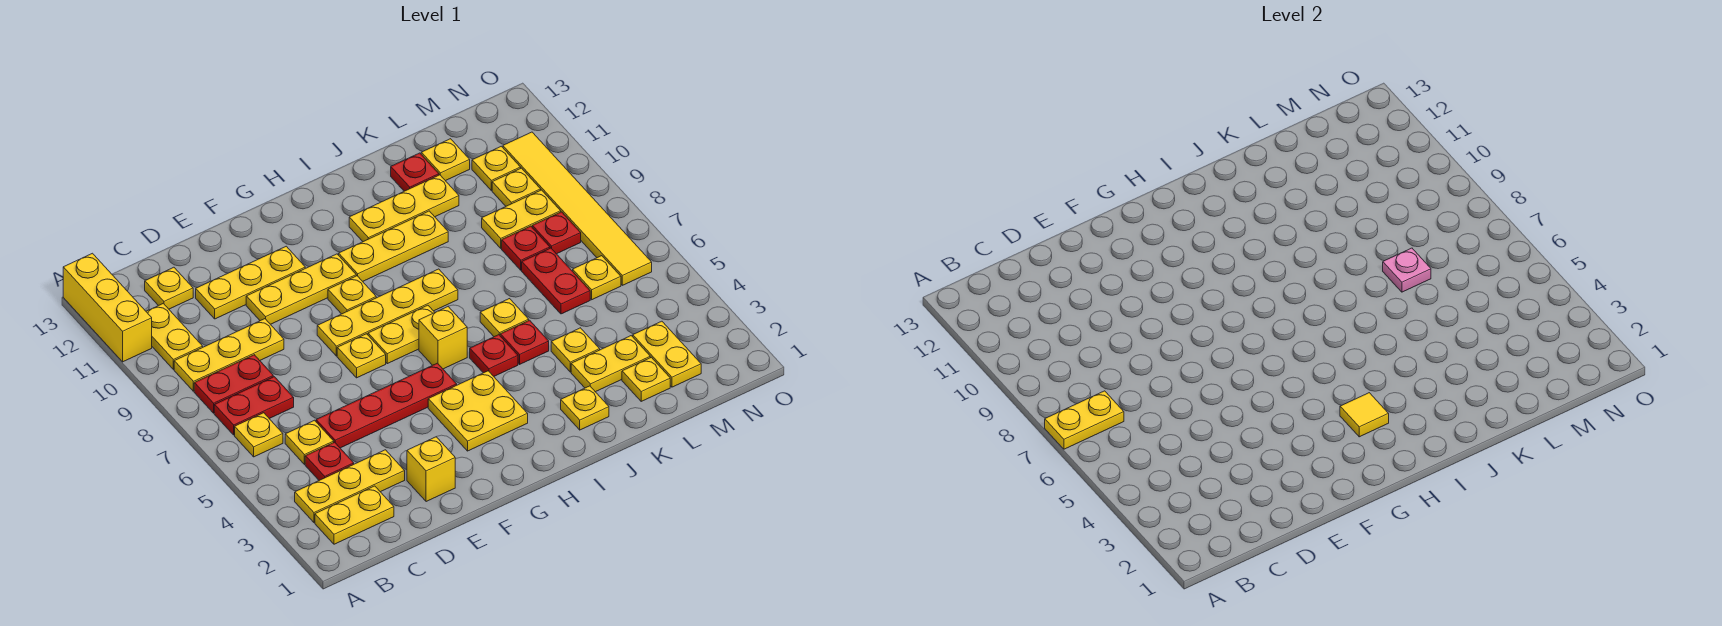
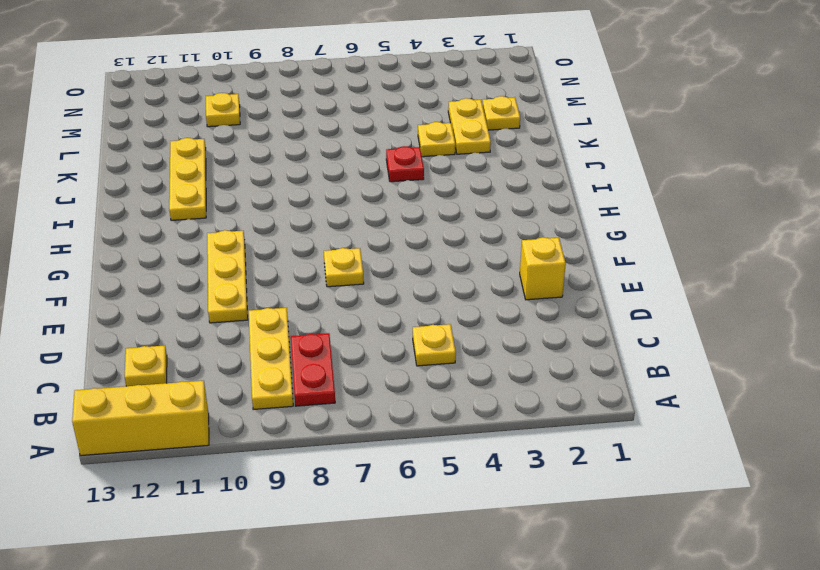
none -> yellow 1x2 plate [315,486,394,544]
none -> yellow 1x3 plate [295,450,405,522]
none -> yellow 1x1 plate [235,413,283,457]
none -> red 1x2 plate [214,377,294,435]

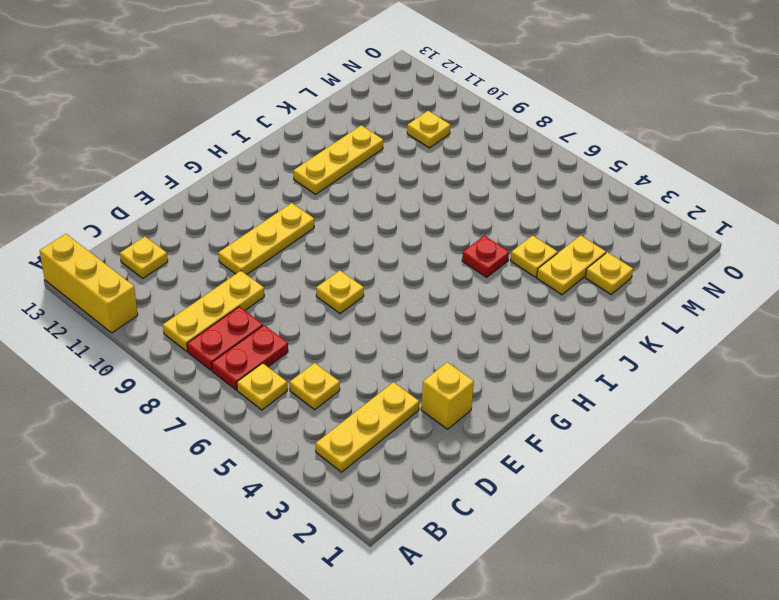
none -> yellow 1x2 plate [315,486,394,544]
none -> yellow 1x2 plate [146,303,203,369]
none -> red 1x1 plate [305,442,354,480]
none -> red 1x4 plate [316,363,457,448]

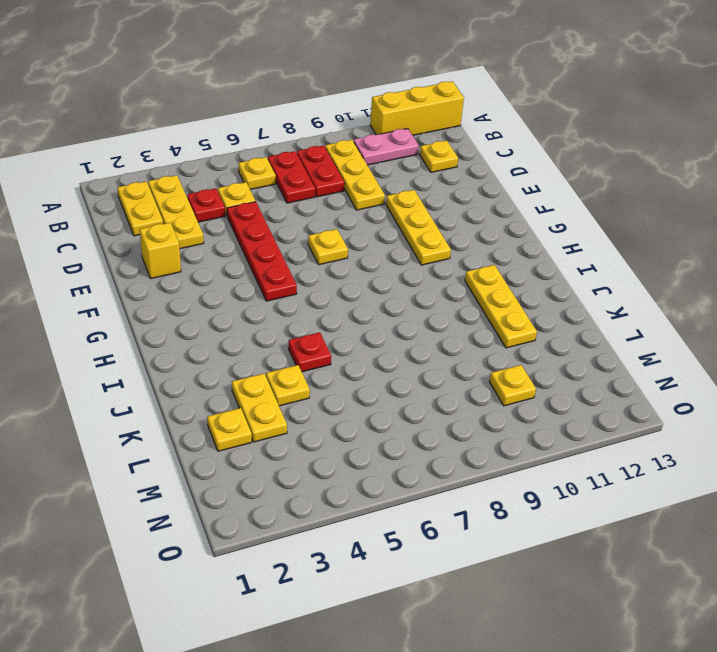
pink 1x2 plate [354,128,419,165] -> yellow 1x2 plate [146,303,203,369]
none -> yellow 1x3 plate [196,246,305,319]
none -> yellow 1x4 plate [317,269,458,356]
none -> yellow 2x2 plate [428,371,528,451]
none -> yellow 1x2 plate [368,305,435,364]

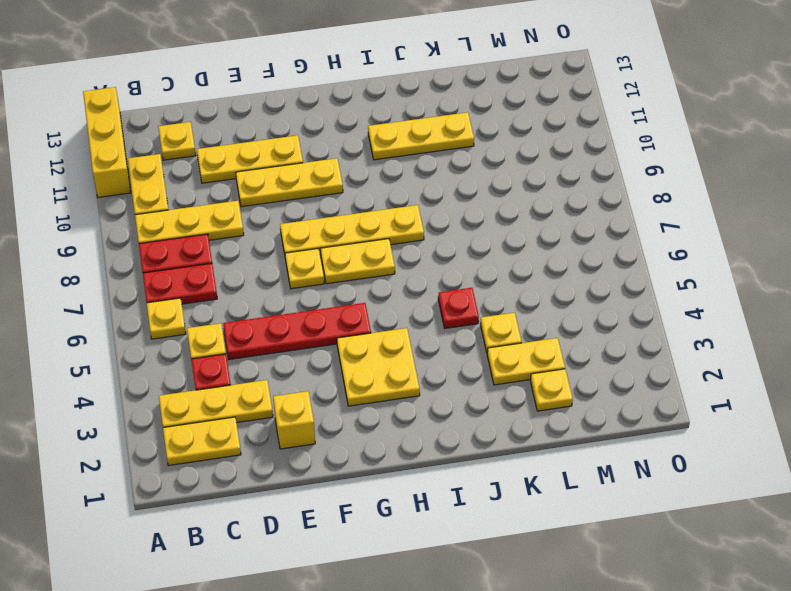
none -> yellow 1x1 plate [328,276,376,314]
none -> yellow 1x1 brick [419,306,467,369]
none -> yellow 1x3 plate [339,211,448,281]
none -> red 1x1 plate [470,335,518,376]

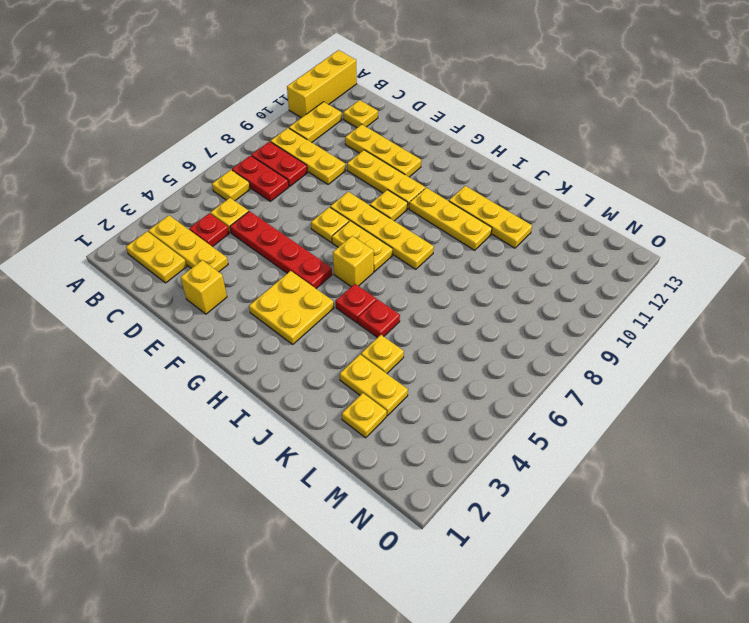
none -> yellow 1x1 plate [561,386,609,430]
none -> yellow 1x1 plate [480,299,529,337]
none -> red 1x1 plate [391,153,439,191]
none -> red 1x2 plate [522,248,590,314]

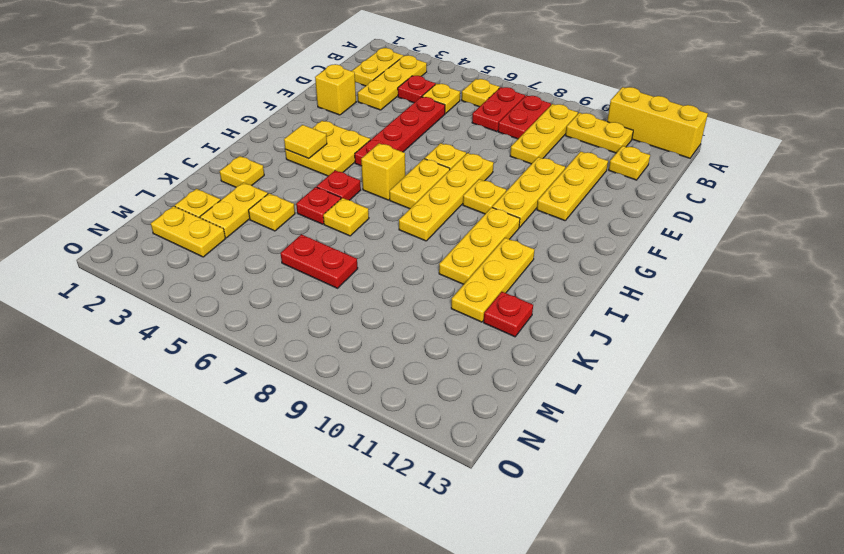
none -> red 1x1 plate [502,226,550,270]
none -> yellow 1x2 plate [482,190,561,248]
none -> yellow 1x1 plate [421,139,470,181]
none -> yellow 1x1 plate [573,256,621,300]

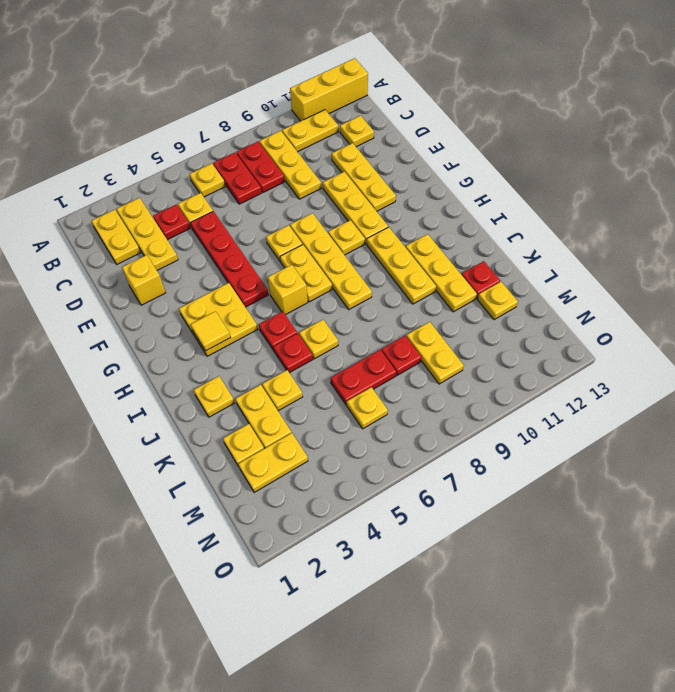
none -> red 1x1 plate [532,212,581,254]
none -> yellow 1x1 plate [492,168,541,206]
none -> yellow 1x1 plate [472,146,521,190]
none -> yellow 1x6 tile [503,132,652,285]

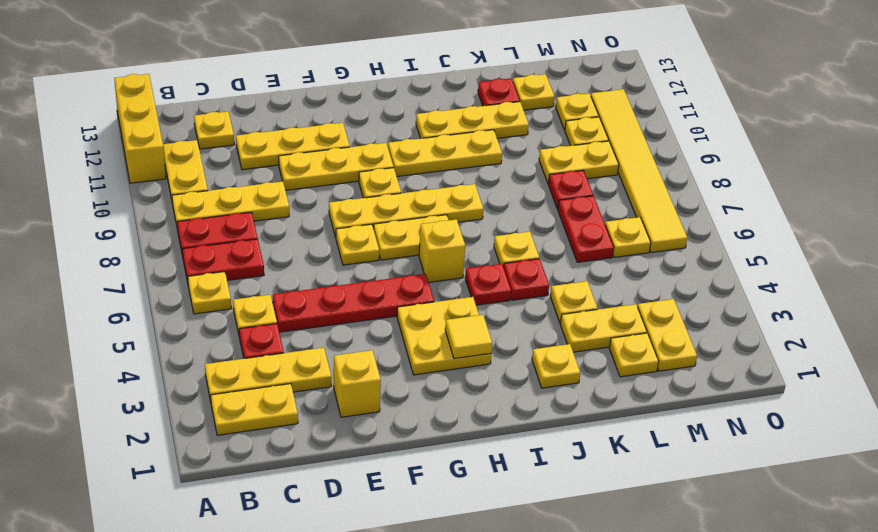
none -> red 1x1 plate [532,212,581,254]
none -> yellow 1x2 plate [1045,391,1124,449]
none -> pink 1x1 plate [1383,248,1431,292]

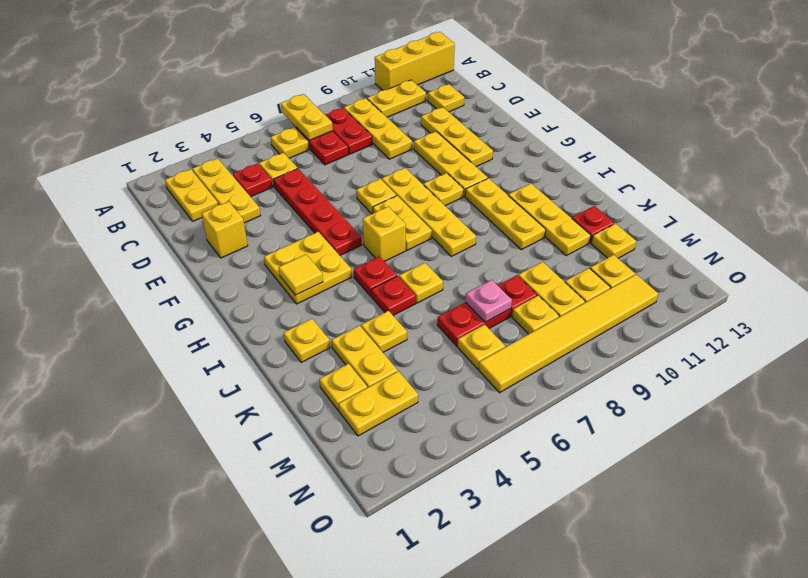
yellow 1x1 plate [512,296,559,334] -> red 1x1 plate [532,212,581,254]

